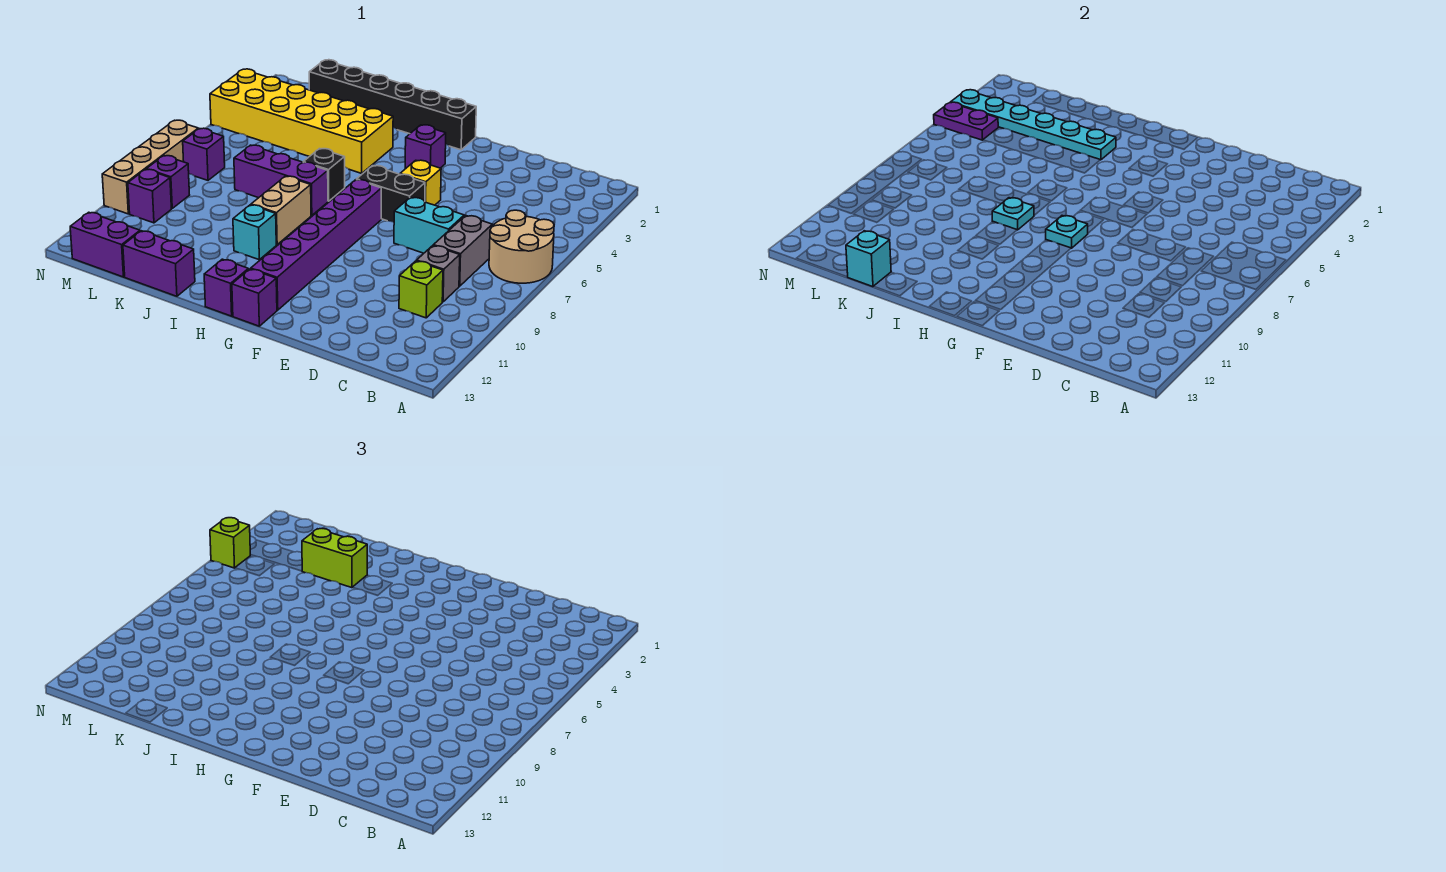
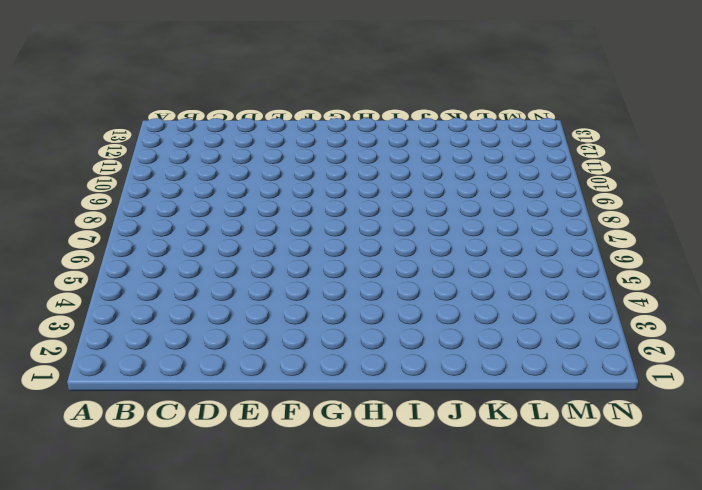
none -> tan 2x2 round brick [489,210,554,283]
none -> grey 1x2 brick [433,215,492,286]
none -> grey 1x1 brick [417,246,460,302]
none -> lime 1x1 brick [399,261,443,318]

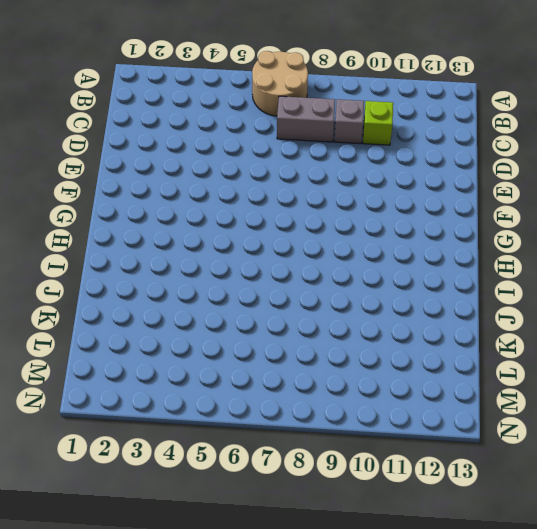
none -> cyan 1x2 brick [394,197,464,253]
none -> yellow 1x1 brick [400,160,441,205]
none -> black 1x2 brick [357,166,425,222]
none -> black 1x6 brick [309,60,476,150]

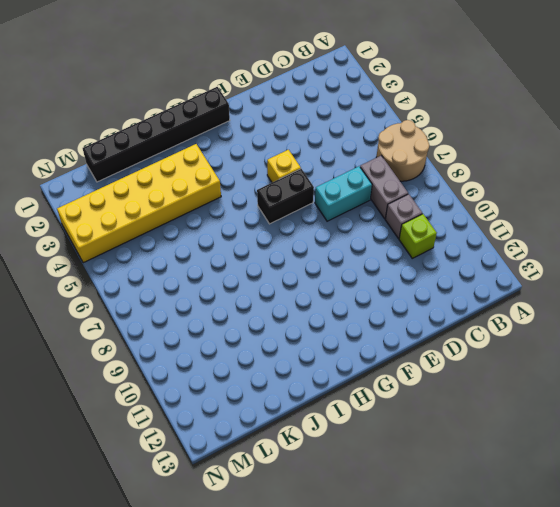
none -> purple 1x1 brick [405,125,446,169]
none -> purple 1x6 brick [251,180,381,310]
none -> purple 1x1 brick [232,269,277,326]
none -> purple 1x1 brick [204,259,248,316]

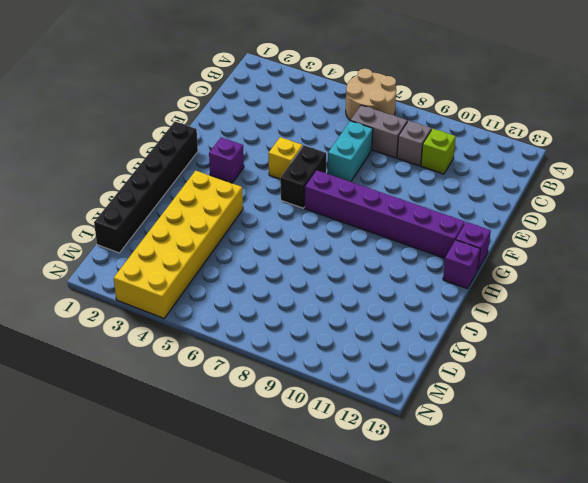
none -> black 1x1 brick [303,149,345,201]
none -> purple 1x3 brick [234,145,328,215]
none -> tan 1x2 brick [251,176,311,245]
none -> cyan 1x1 brick [233,205,276,260]

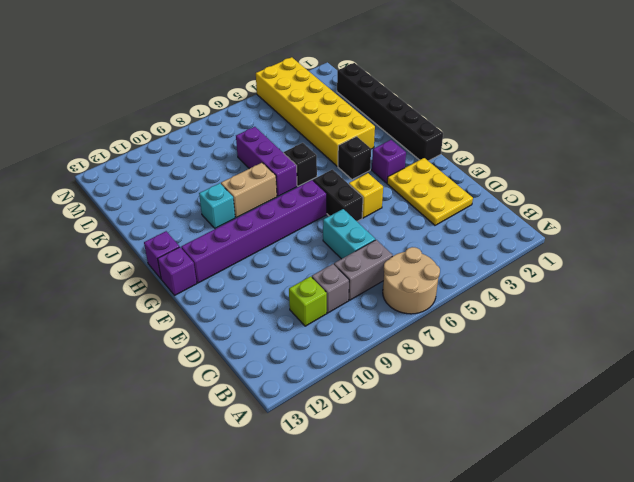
yellow 2x3 plate [387,158,473,225] -> none
black 1x1 brick [338,136,371,180] -> none
none -> purple 1x2 brick [123,231,195,296]
none -> purple 1x2 brick [70,212,140,277]
none -> purple 1x1 brick [183,128,225,180]
none -> purple 1x1 brick [146,156,189,208]

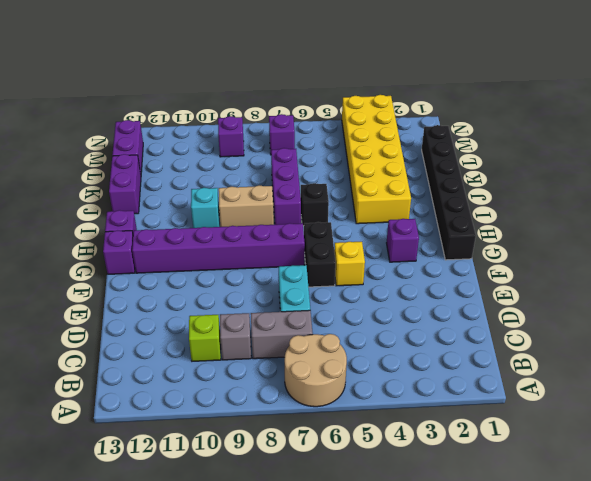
none -> purple 1x1 brick [128,169,171,223]
none -> tan 1x4 brick [102,120,198,214]
none -> cyan 1x1 plate [1046,216,1088,248]
none -> cyan 1x6 plate [951,90,1116,160]

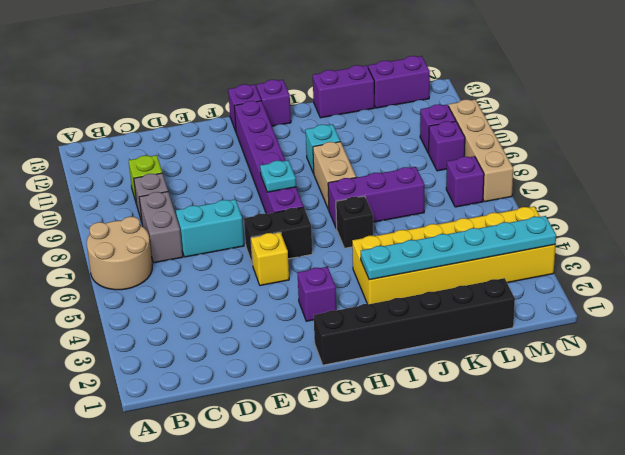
none -> cyan 1x1 plate [992,198,1034,230]
none -> cyan 1x1 brick [846,231,891,287]
none -> purple 1x2 plate [934,102,998,140]
none -> lime 1x2 brick [302,529,367,588]

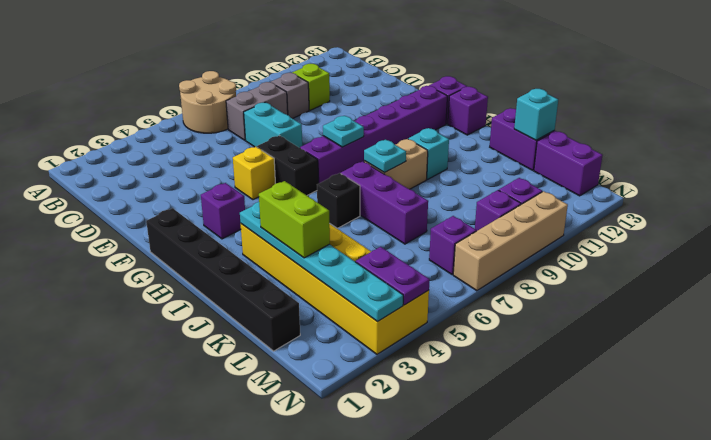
none -> lime 1x1 brick [210,518,250,568]

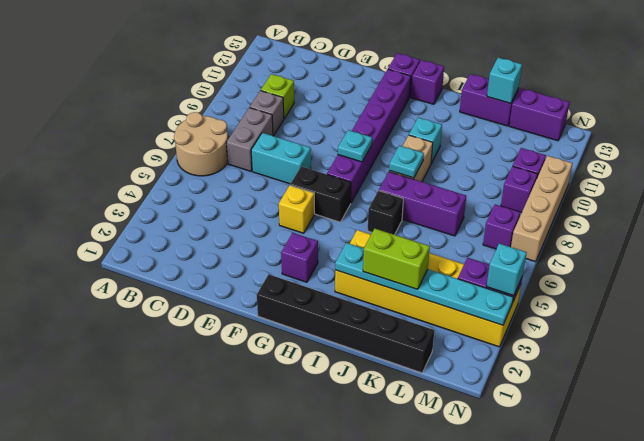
cyan 1x1 brick [487,244,527,296] -> lime 1x1 brick [210,518,250,568]

